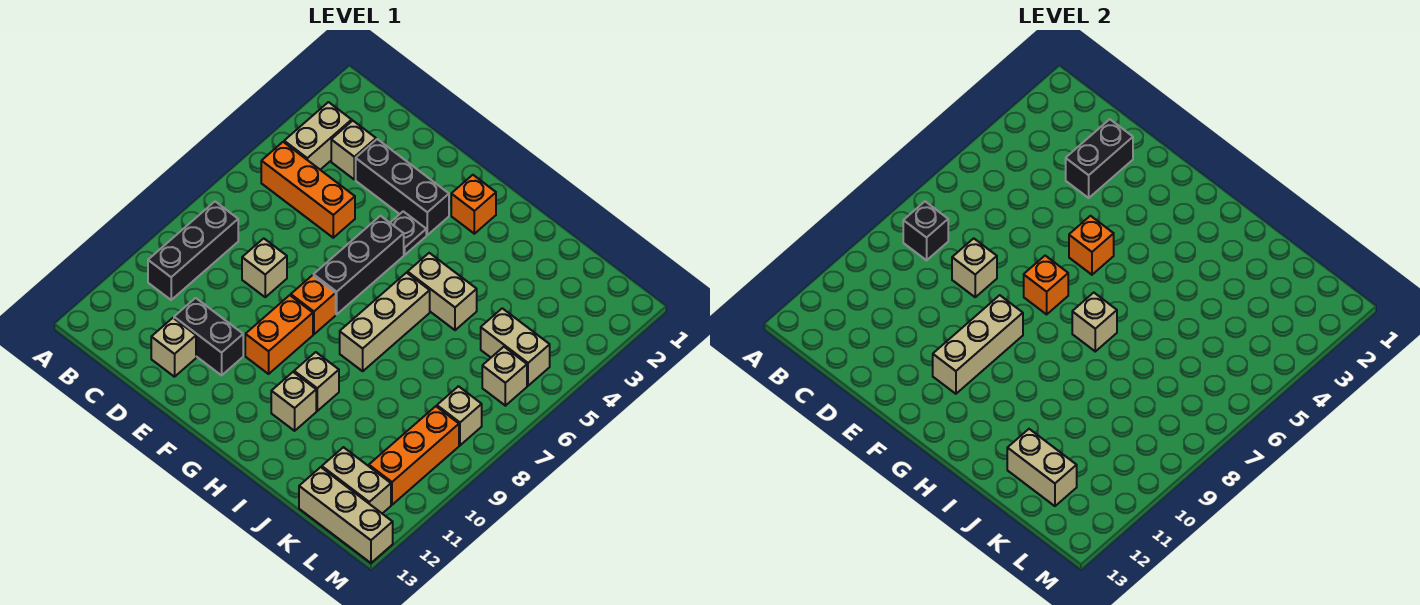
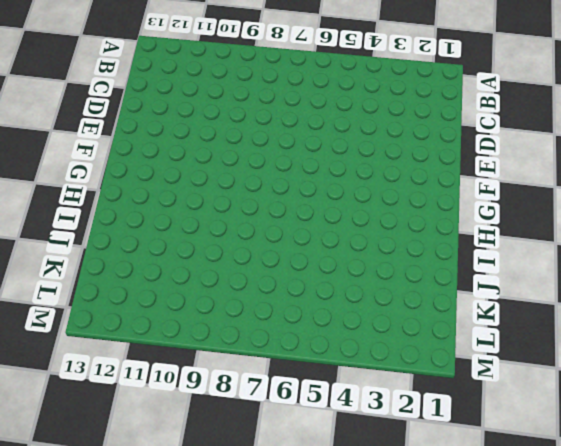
none -> tan 1x2 brick [284,102,352,170]
none -> orange 1x3 brick [261,142,355,238]
none -> black 1x3 brick [148,202,238,300]
none -> tan 1x1 brick [331,121,376,179]

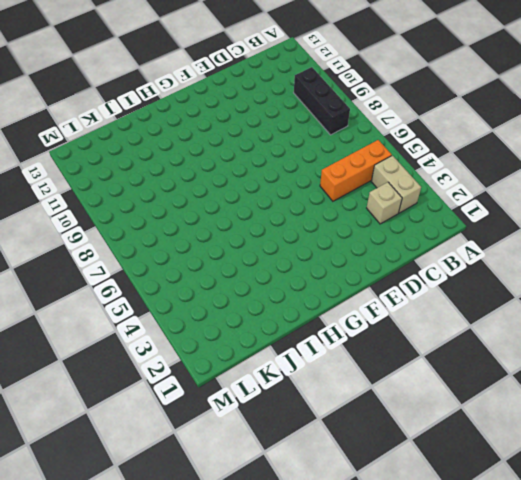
none -> black 1x3 brick [356,139,449,235]
none -> tan 1x1 brick [242,238,287,297]
none -> black 1x2 brick [174,298,243,375]
none -> tan 1x1 brick [151,318,196,377]

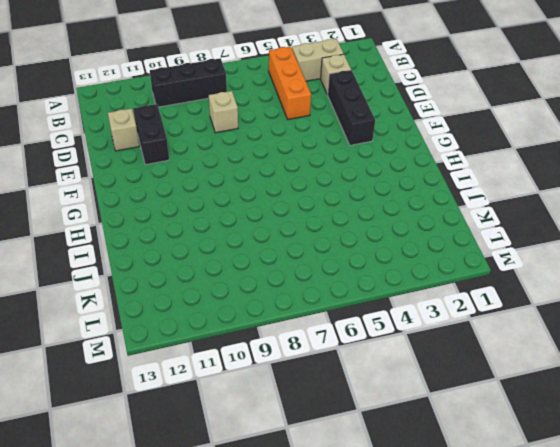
none -> black 1x1 plate [390,211,426,255]
none -> black 1x3 brick [314,216,404,314]
none -> orange 1x1 brick [291,275,336,334]
none -> orange 1x2 brick [245,295,313,374]

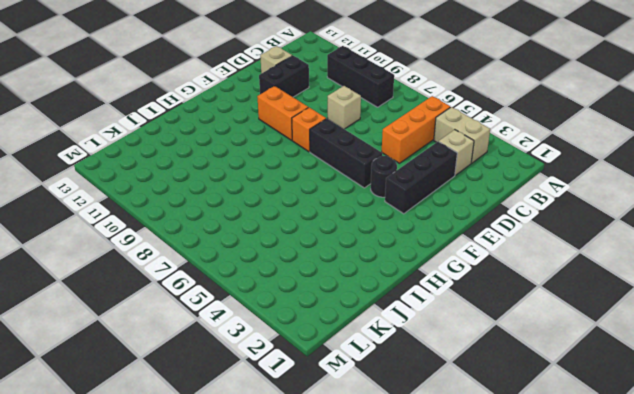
black 1x1 round brick [371,156,397,197] -> black 1x1 plate [390,211,426,255]
none -> orange 1x1 brick [451,175,496,234]
none -> tan 1x2 brick [408,253,477,330]
none -> tan 1x3 brick [340,273,430,371]
none -> tan 1x1 brick [294,352,339,411]

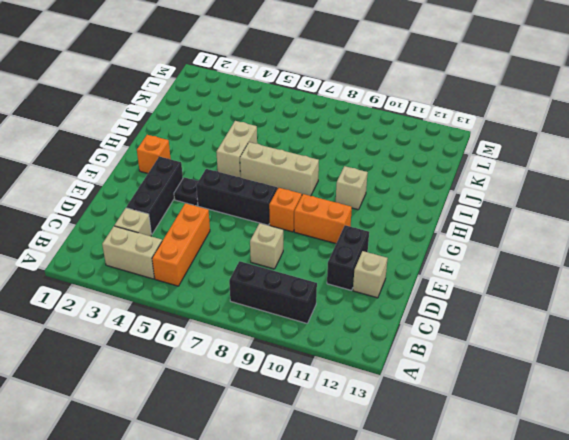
none -> tan 1x1 brick [271,372,316,431]
none -> tan 1x2 brick [481,308,550,386]
none -> tan 1x2 brick [322,447,391,513]
none -> tan 1x3 brick [299,467,393,563]

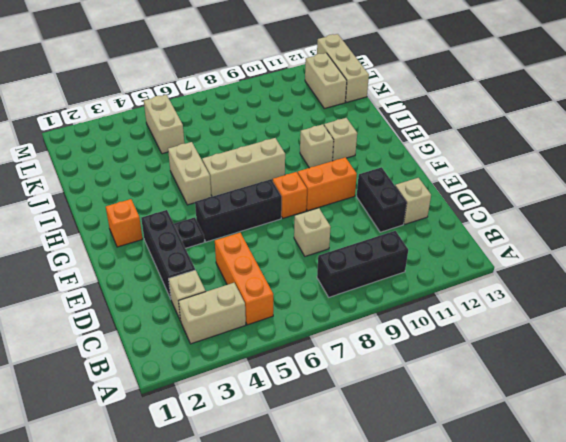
none -> tan 1x1 brick [482,347,527,406]
none -> tan 1x1 brick [437,386,482,445]
none -> orange 1x3 brick [369,406,459,505]
none -> black 1x1 brick [903,202,948,260]

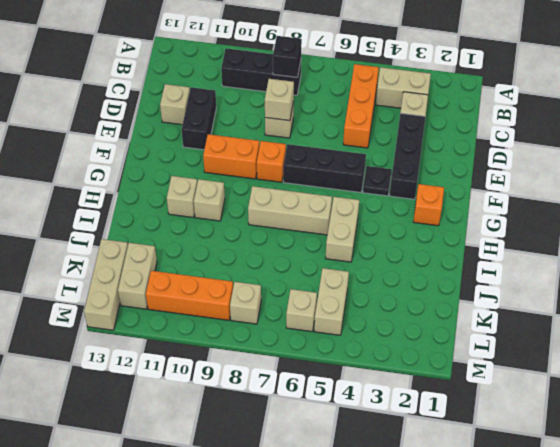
none -> black 1x2 brick [1066,119,1133,198]
none -> orange 1x1 brick [1069,216,1114,275]
none -> orange 1x1 brick [1024,256,1068,314]
none -> tan 1x3 brick [933,295,1023,394]

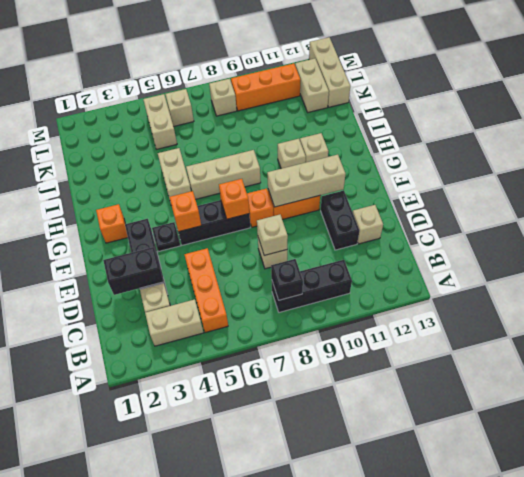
none -> tan 1x1 brick [1072,293,1117,351]
none -> tan 1x2 brick [1007,429,1077,506]

